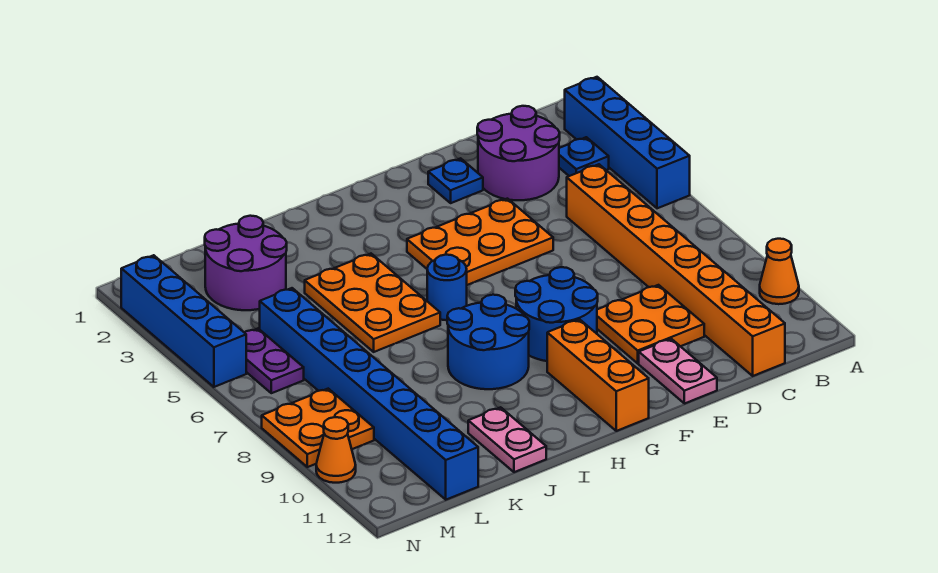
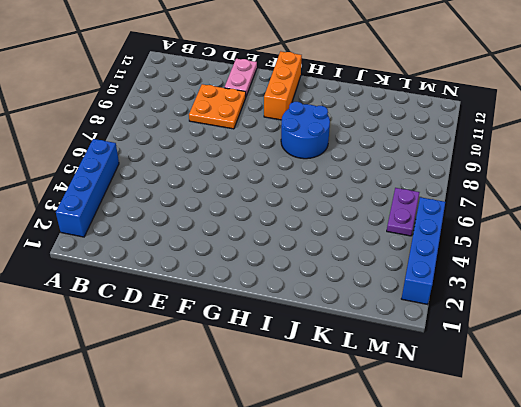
none -> orange 1x1 cone [760,239,799,304]
none -> blue 1x1 plate [559,137,609,176]
none -> purple 2x2 round brick [477,106,560,200]

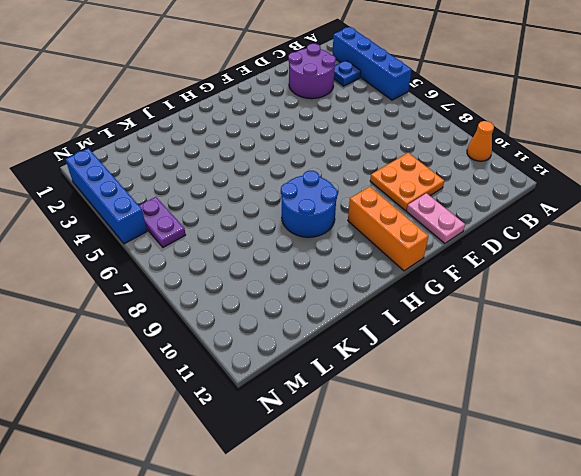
none -> orange 1x8 brick [567,164,785,376]
none -> blue 1x1 plate [428,158,483,203]
none -> orange 2x3 plate [407,199,553,285]

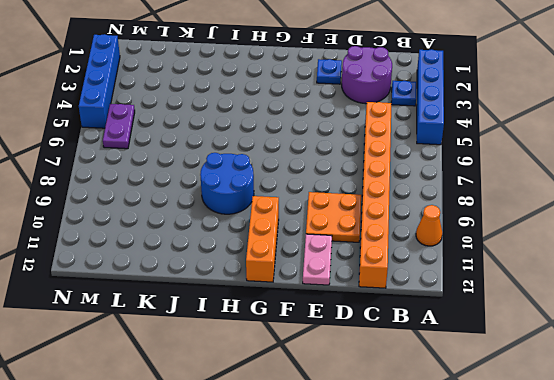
none -> orange 2x3 plate [407,199,553,285]
none -> blue 2x2 round brick [515,267,598,361]
none -> blue 1x1 round brick [427,255,467,320]

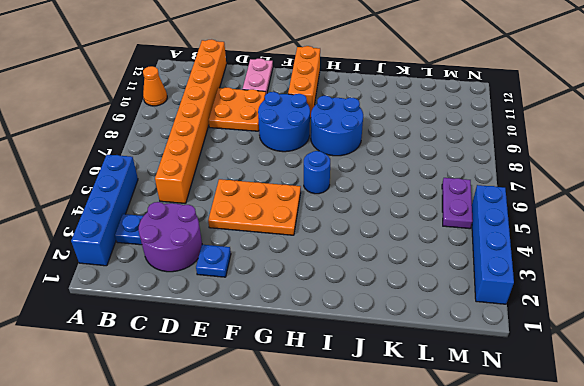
none -> orange 2x3 plate [305,254,440,352]
none -> pink 1x2 plate [468,407,546,472]
none -> purple 2x2 round brick [205,216,287,310]

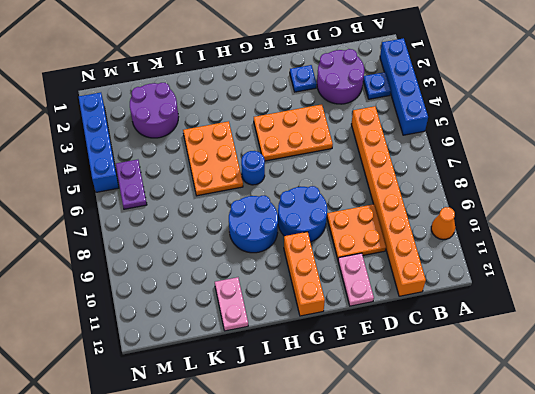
none -> blue 1x8 brick [260,288,478,500]
none -> orange 2x2 plate [262,389,374,467]
none -> orange 1x1 cone [316,417,356,483]

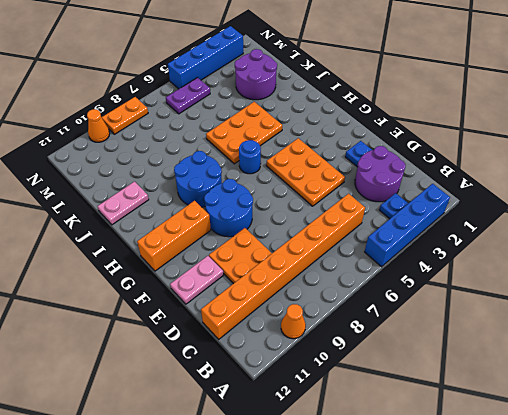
orange 1x2 plate [102,97,148,134] -> orange 2x2 plate [262,389,374,467]
none -> blue 1x8 brick [260,288,478,500]

